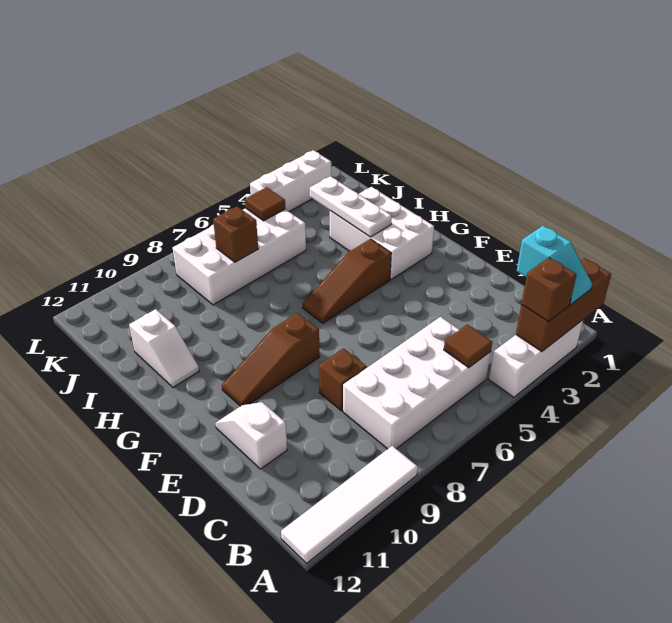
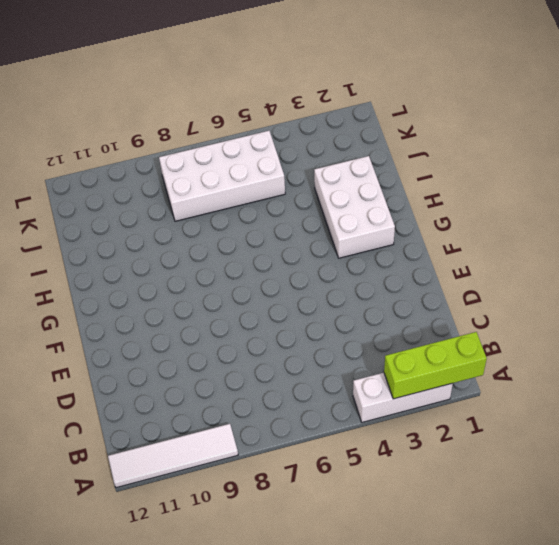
lime 1x3 brick [384,332,487,399] -> brown 1x3 brick [516,259,611,352]
none -> white 2x4 brick [343,317,491,449]
none -> brown 1x1 brick [319,349,367,411]
none -> white 1x2 slope [215,402,287,469]

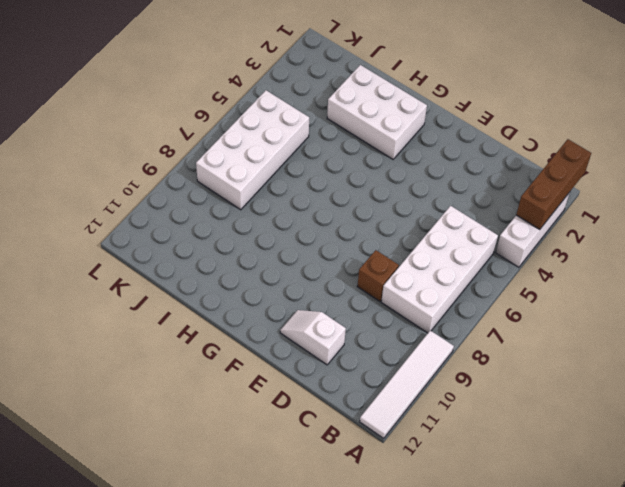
none -> brown 1x3 slope [222,313,319,406]
none -> brown 1x3 slope [303,239,391,323]
none -> white 1x2 slope [129,309,199,387]

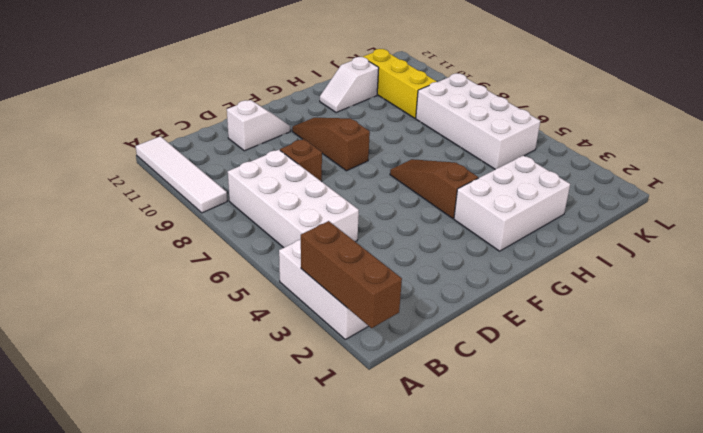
yellow 1x3 brick [363,49,436,118] -> none
none -> white 1x3 brick [250,150,331,212]
none -> brown 1x1 tile [444,325,492,368]
none -> white 1x3 plate [310,176,392,237]

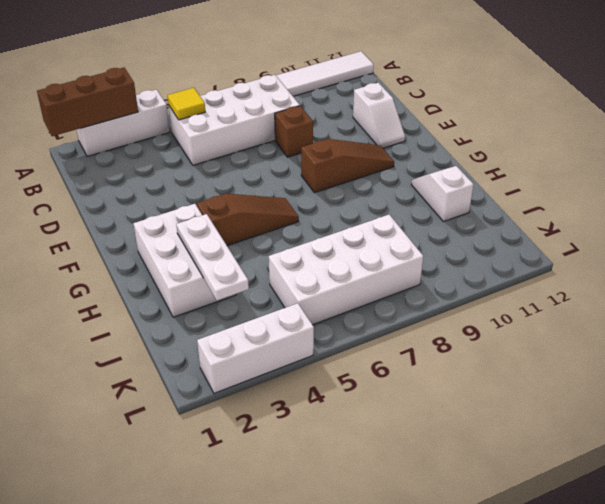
yellow 1x1 tile [167,88,205,120] -> brown 1x1 tile [444,325,492,368]
none -> brown 1x1 brick [213,206,258,262]
none -> brown 1x1 tile [245,187,285,221]
none -> cyan 1x2 slope [517,226,592,305]

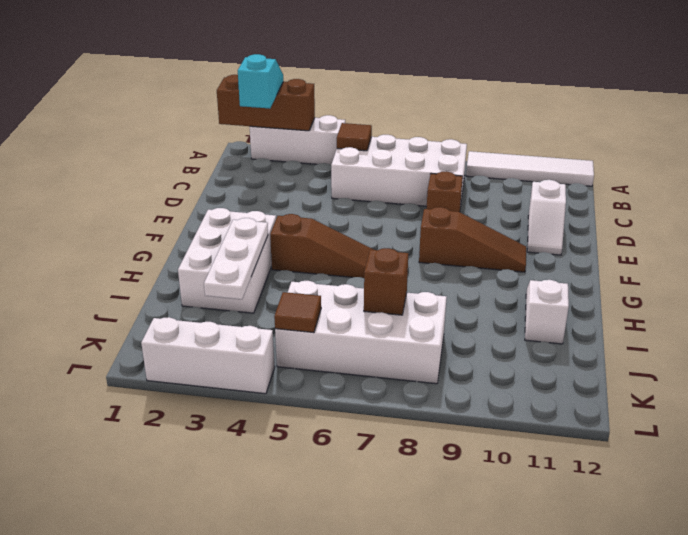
none -> brown 1x1 brick [522,258,577,322]

